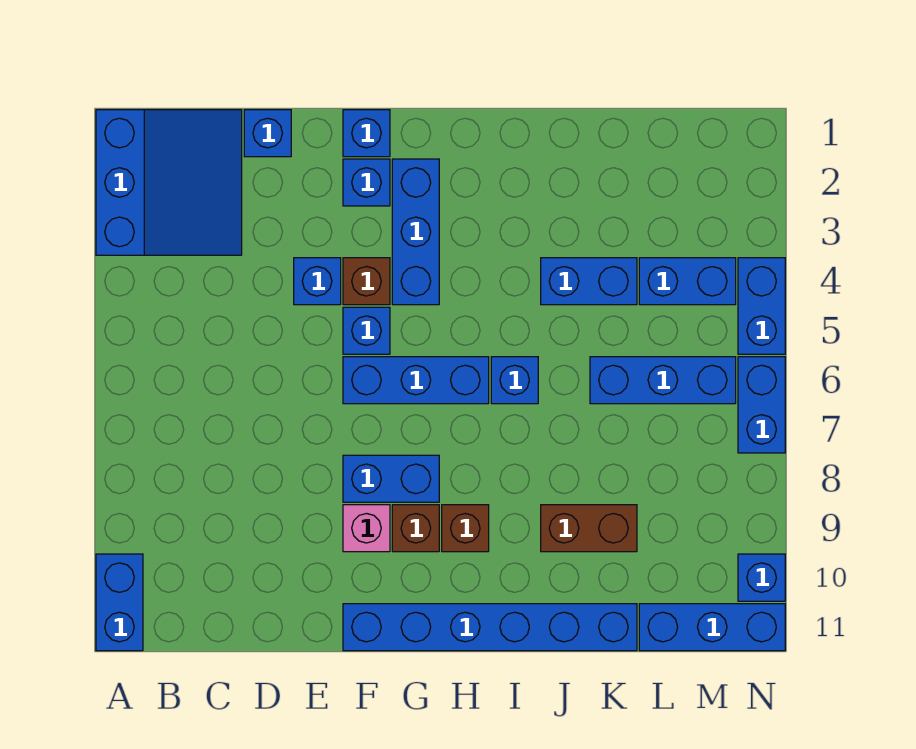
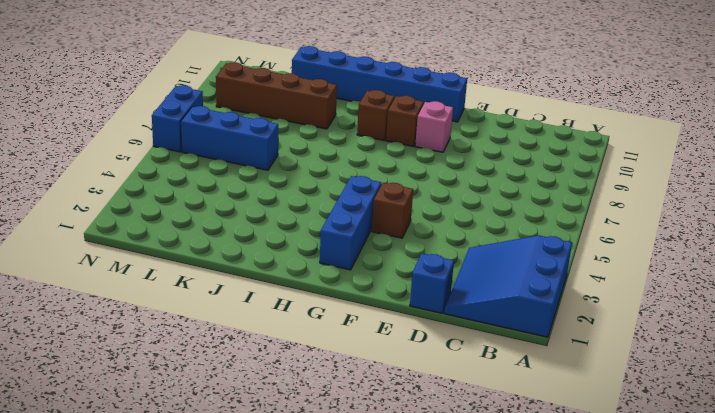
brown 1x4 brick [216,63,337,129] -> brown 1x2 brick [541,505,637,552]
none -> blue 1x2 brick [96,554,143,651]
none -> blue 1x1 brick [294,258,341,305]
none -> blue 1x1 brick [343,110,390,157]

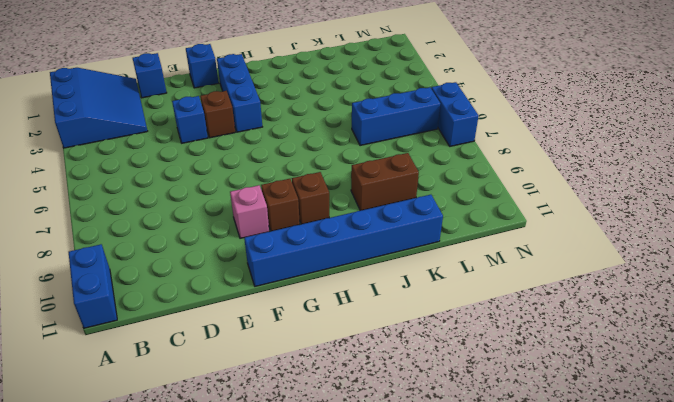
none -> blue 1x1 brick [343,159,390,206]
none -> blue 1x1 brick [343,307,390,354]
none -> blue 1x3 brick [343,357,489,404]

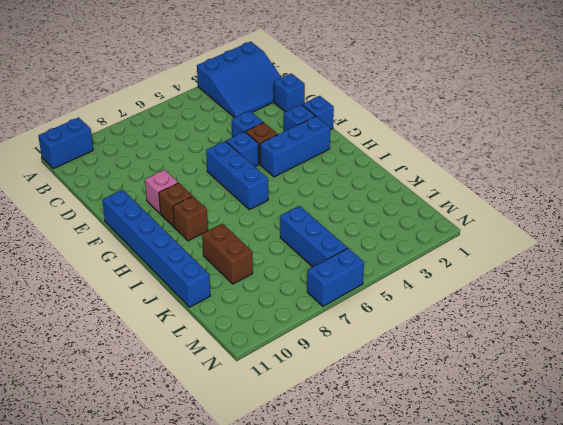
none -> blue 1x2 brick [343,455,439,502]
none -> blue 1x1 brick [491,357,538,404]
none -> blue 1x2 brick [541,258,637,305]

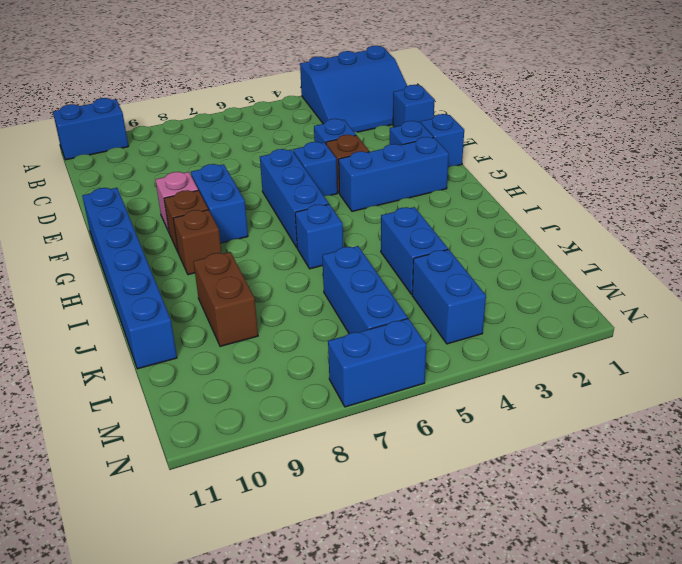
none -> blue 1x3 brick [639,604,785,651]
none -> blue 1x2 brick [738,258,785,354]
none -> blue 1x1 brick [738,554,785,601]

